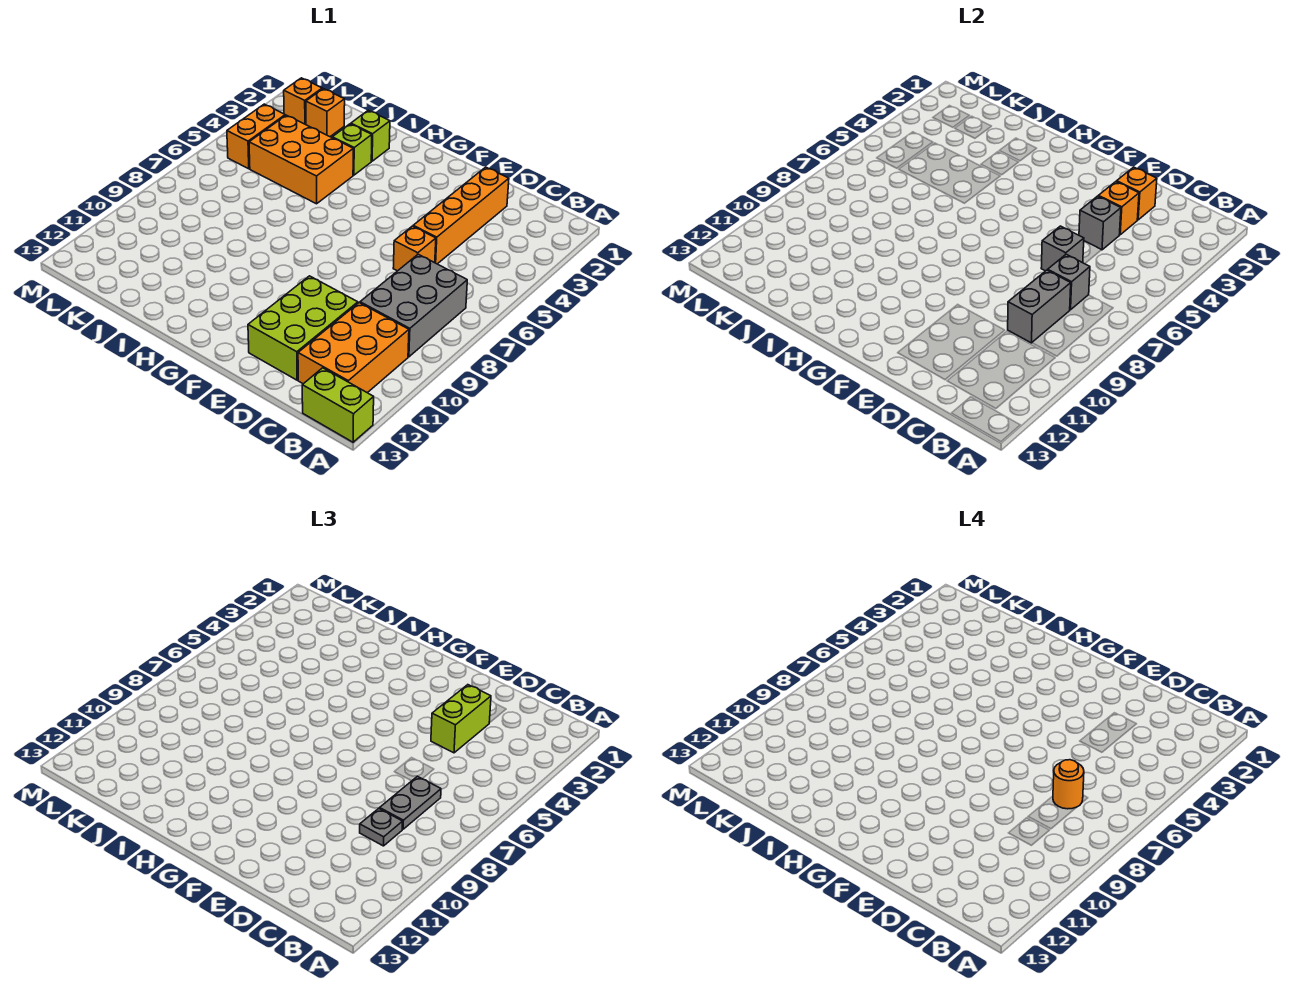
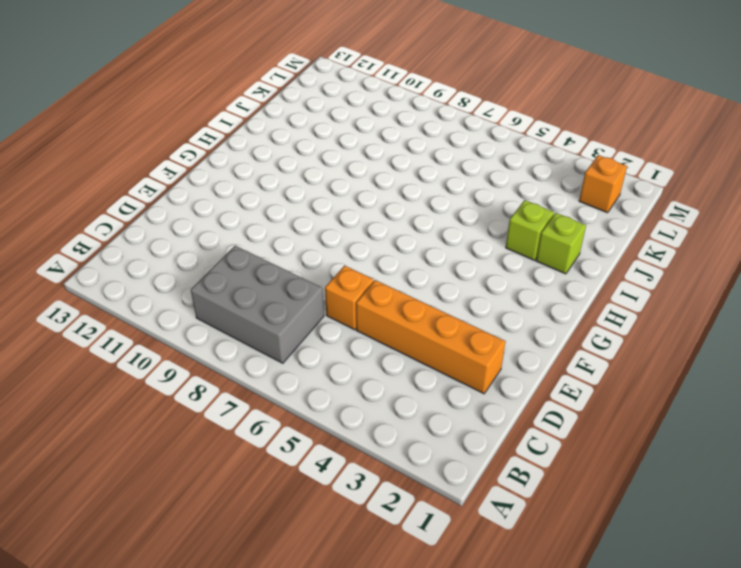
none -> lime 1x2 brick [302,368,374,442]
none -> orange 2x3 brick [298,303,409,393]
none -> lime 2x3 brick [248,276,358,380]

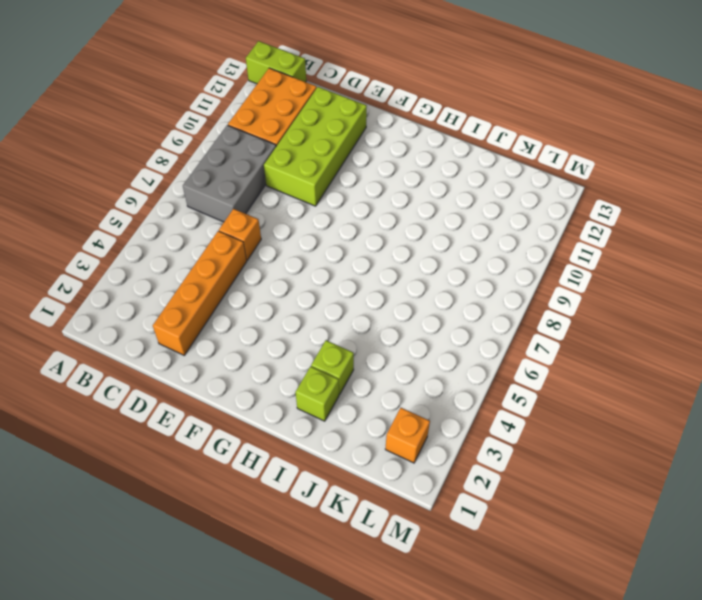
lime 2x4 brick [264,87,367,206] -> lime 2x3 brick [248,276,358,380]
none -> orange 2x3 brick [249,115,353,204]
none -> orange 1x1 brick [306,89,345,137]
none -> orange 1x2 brick [227,104,285,169]

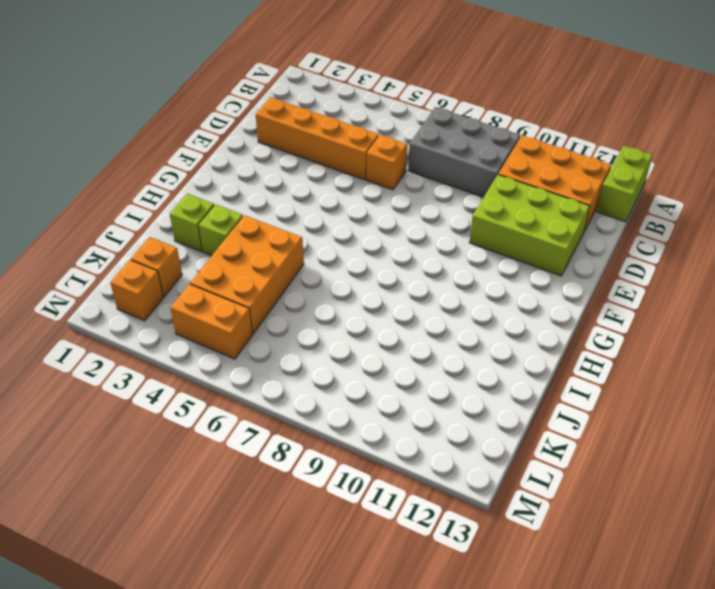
none -> grey 1x1 brick [1048,254,1090,310]
none -> grey 1x2 brick [1008,270,1071,343]
none -> orange 1x1 brick [1117,167,1157,220]

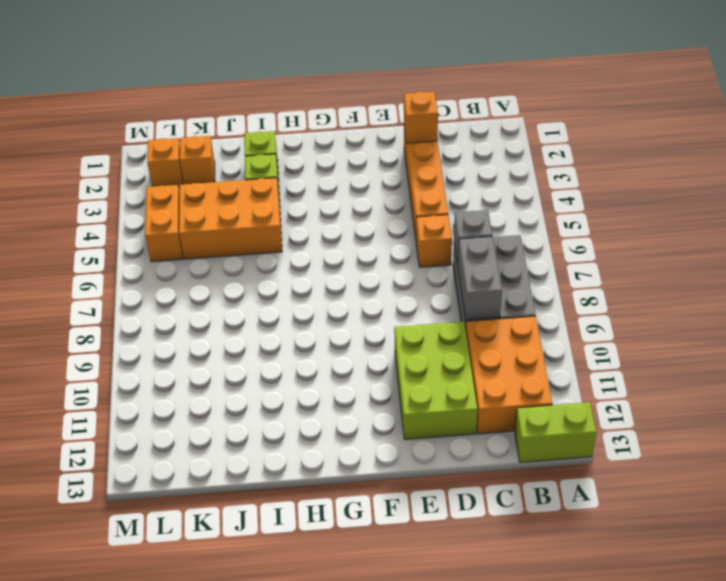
none -> orange 1x1 brick [1098,182,1139,235]
none -> grey 1x1 brick [1079,196,1121,250]
none -> grey 1x1 brick [1041,226,1084,271]

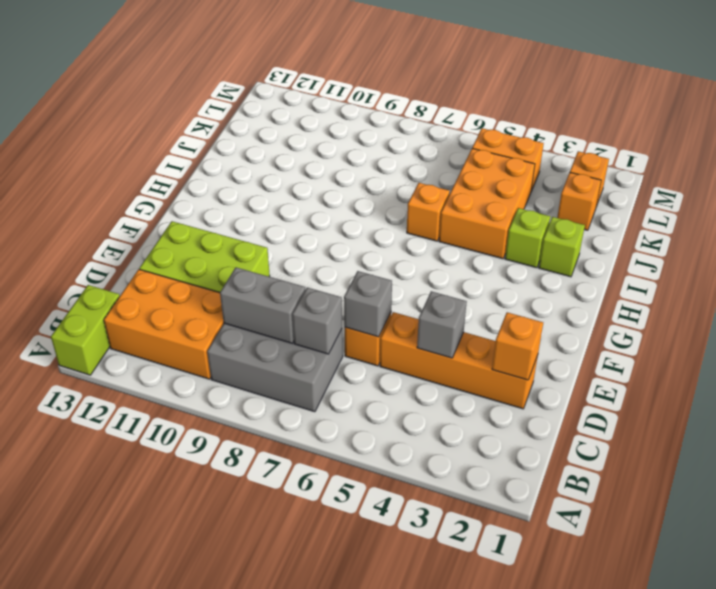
orange 1x1 brick [407,183,450,241] -> orange 1x1 brick moved to [1098,182,1139,235]
none -> grey 1x2 plate [380,776,441,829]
none -> grey 1x1 plate [360,808,403,846]
none -> lime 1x2 brick [431,685,491,753]

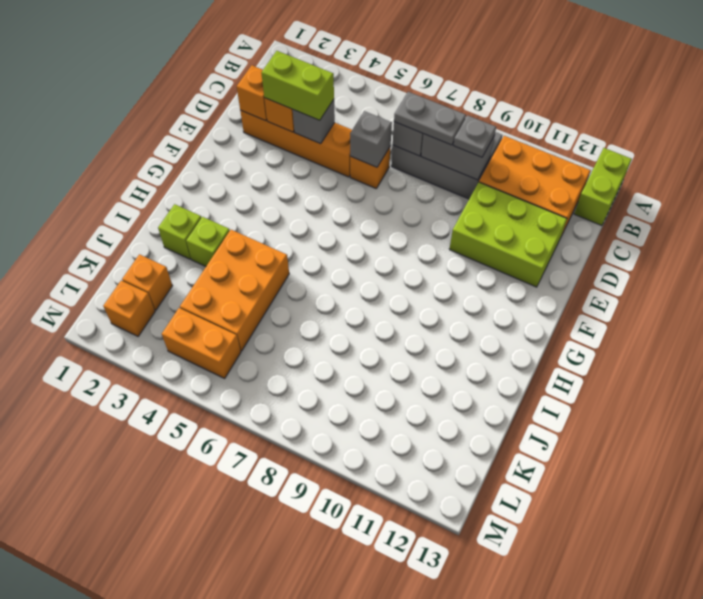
none -> orange 1x1 round brick [1053,760,1084,809]

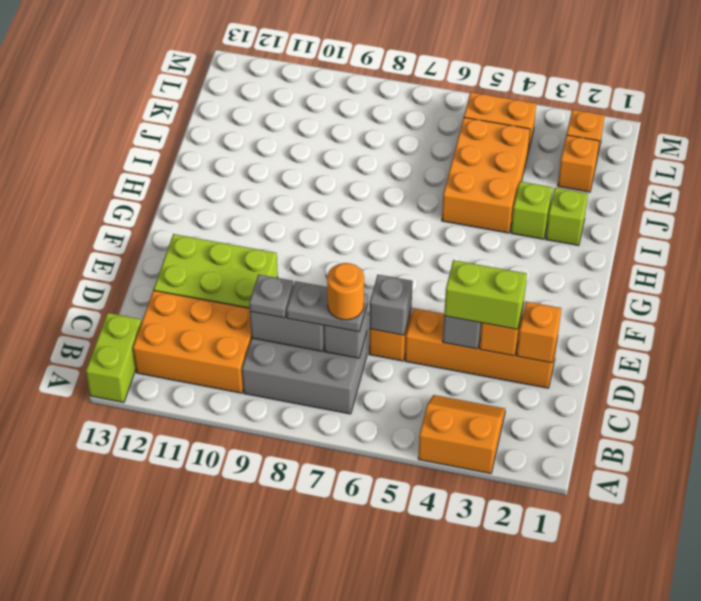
orange 2x2 slope [418,395,505,474] -> none

